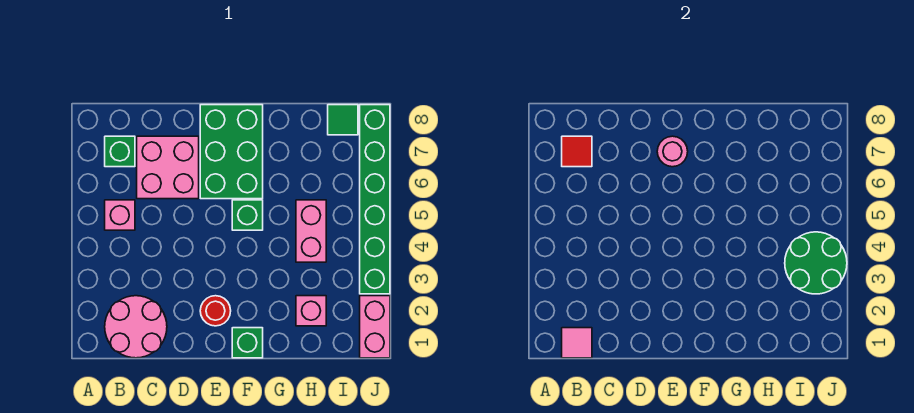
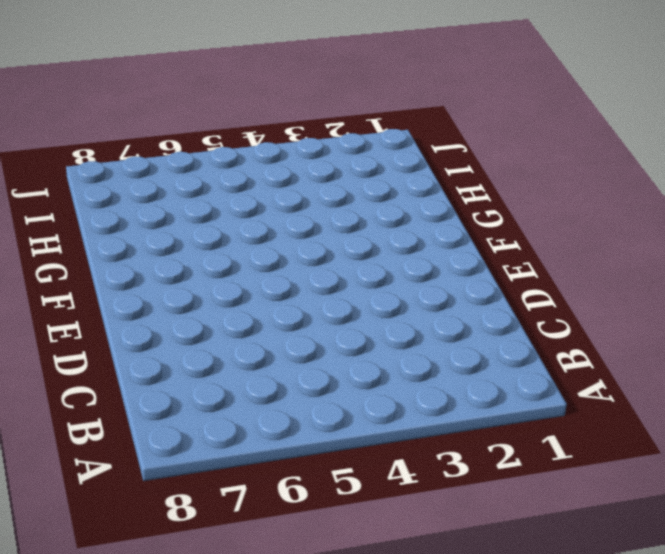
none -> pink 2x2 round brick [105,296,167,358]
none -> pink 1x1 brick [105,200,135,230]
none -> green 1x1 brick [105,136,135,167]

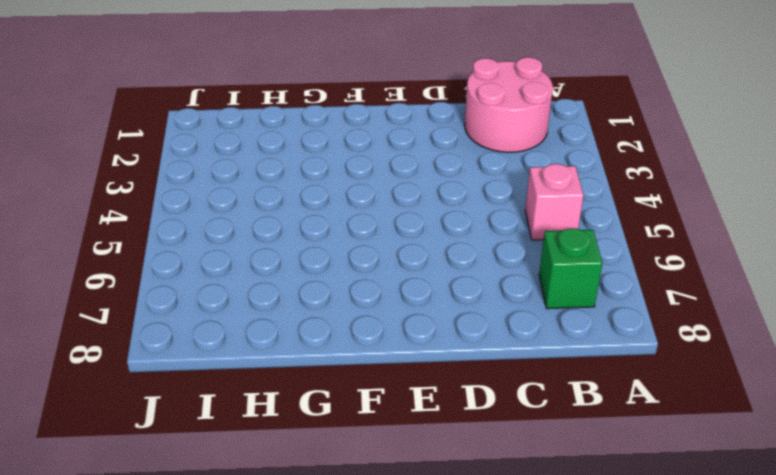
none -> pink 2x2 brick [137,136,199,199]
none -> red 1x1 round brick [200,296,231,326]
none -> green 2x3 brick [200,105,263,199]

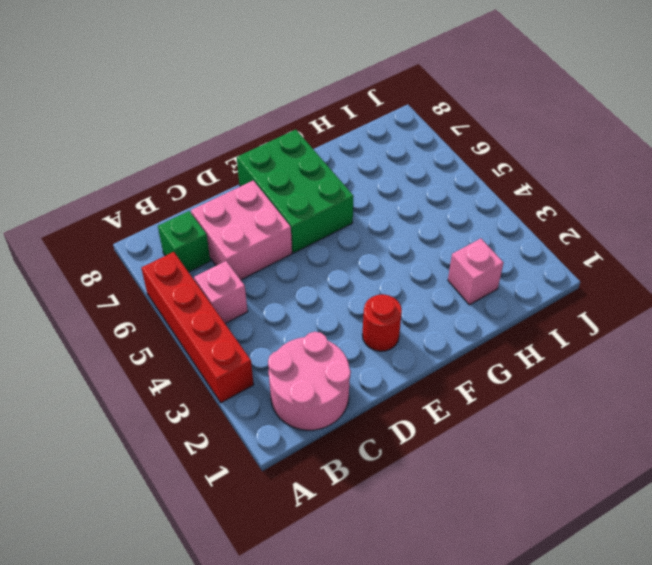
red 1x4 brick [141,252,254,403] -> none
none -> green 1x1 brick [232,328,263,358]
none -> green 1x1 brick [232,200,263,230]
none -> pink 1x2 brick [296,200,326,262]

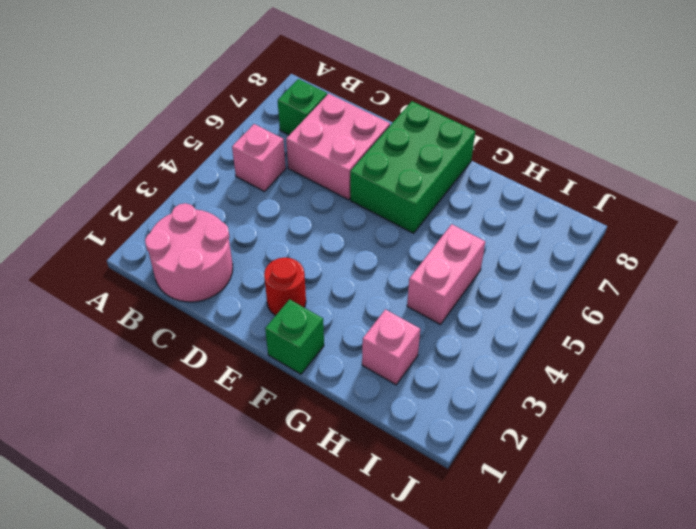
none -> green 1x1 brick [232,200,263,230]
none -> green 1x1 tile [328,105,358,135]
none -> pink 1x2 brick [360,296,390,358]

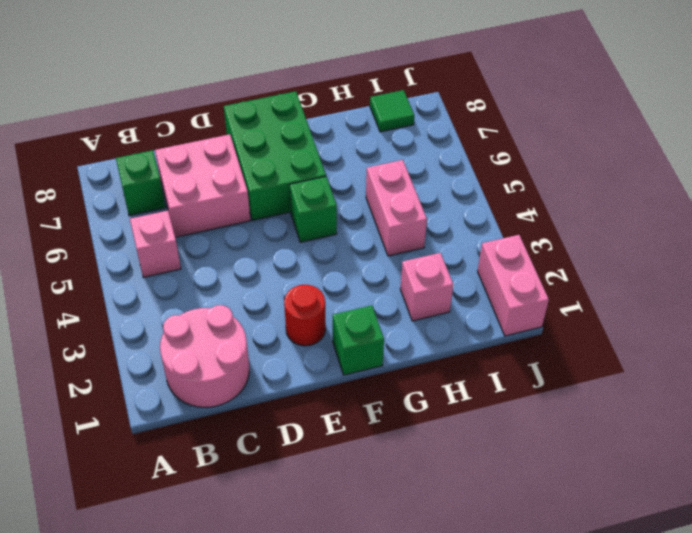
none -> green 1x6 brick [360,105,390,294]
none -> pink 1x1 tile [562,328,592,358]
none -> red 1x1 tile [562,136,592,167]

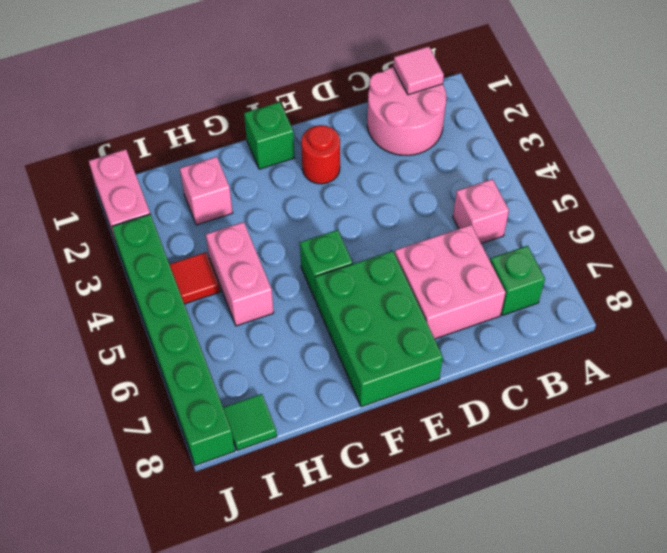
red 1x1 tile [169,252,220,304] -> red 1x1 tile moved to [562,136,592,167]
none -> pink 1x1 round brick [657,136,688,167]
none -> green 2x2 round brick [785,232,847,294]

